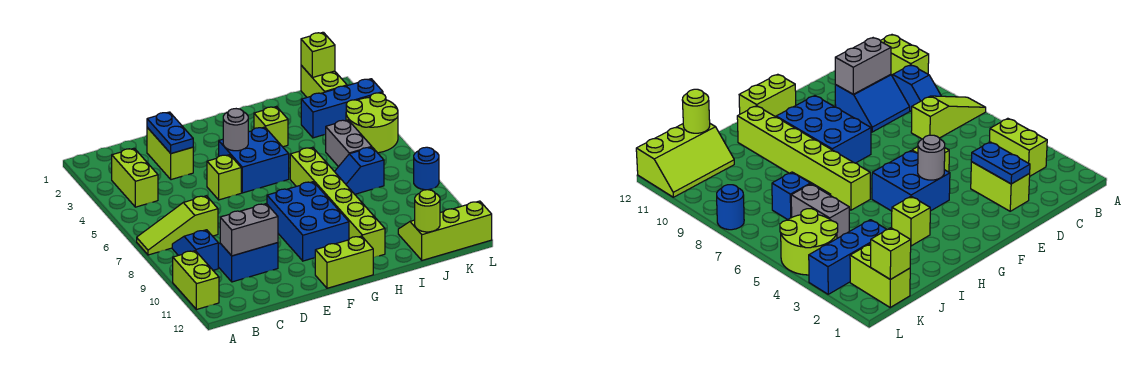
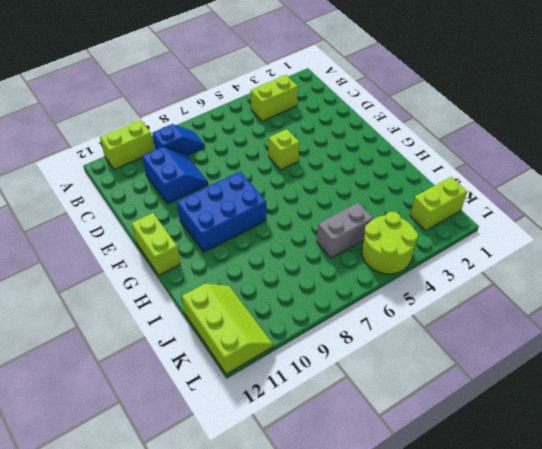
none -> lime 1x3 slope [137,196,218,255]
none -> lime 1x2 brick [147,128,193,180]
none -> blue 2x2 brick [219,127,289,193]

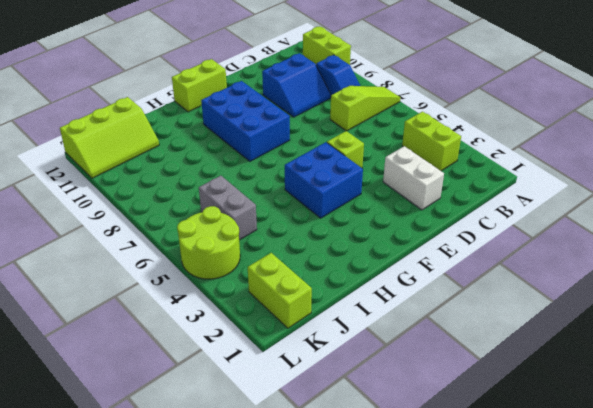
white 1x2 brick [383,146,444,210] -> lime 1x2 brick [147,128,193,180]
none -> lime 1x1 brick [254,106,288,147]
none -> lime 1x6 brick [290,147,385,258]
none -> blue 1x2 slope [335,147,384,194]

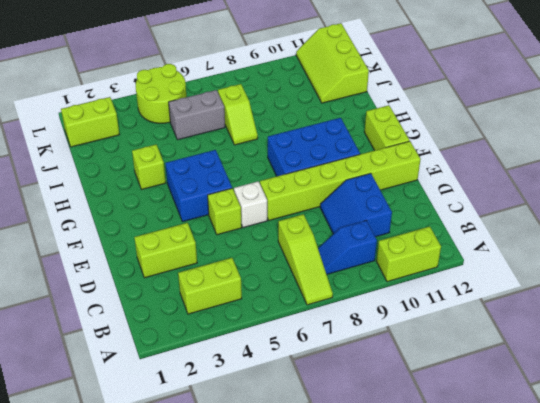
white 1x1 brick [234,181,267,228] -> none
lime 1x6 brick [260,141,421,220] -> lime 1x6 brick moved to [290,147,385,258]
lime 1x2 slope [218,84,258,145] -> blue 1x2 slope [335,147,384,194]
none -> blue 1x3 brick [301,79,383,138]
none -> blue 1x1 round brick [414,147,439,190]
none -> grey 1x2 brick [220,204,278,256]

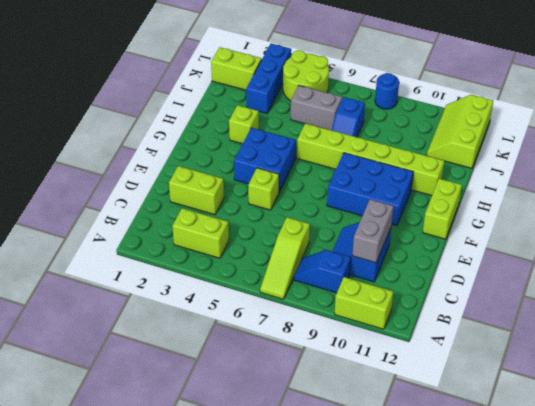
none -> blue 1x2 plate [147,112,193,153]
none -> grey 1x1 round brick [223,109,248,151]
none -> lime 1x1 round brick [415,190,440,232]

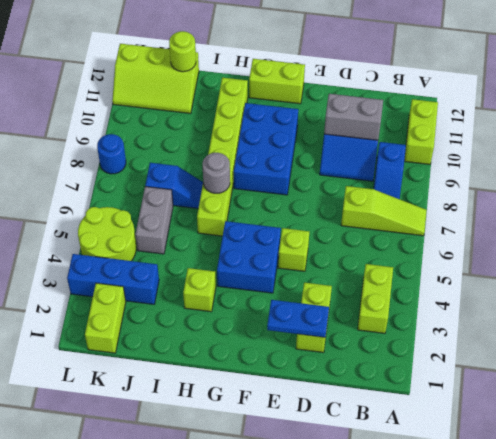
blue 1x2 plate [267,300,329,337] -> blue 1x2 plate turned to [147,112,193,153]
grey 1x1 round brick [203,153,230,193] -> grey 1x1 round brick moved to [223,109,248,151]
none -> lime 1x1 brick [301,32,335,78]

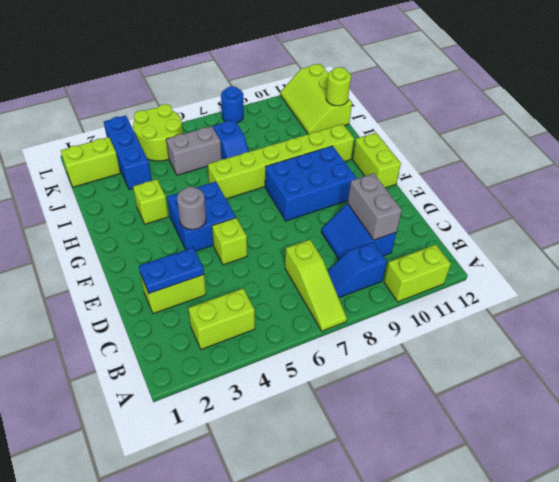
none -> lime 1x1 brick [301,32,335,78]

